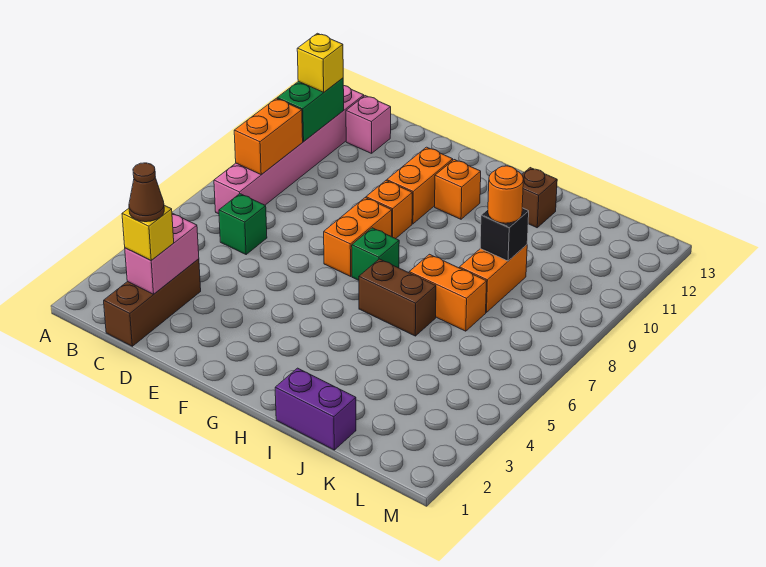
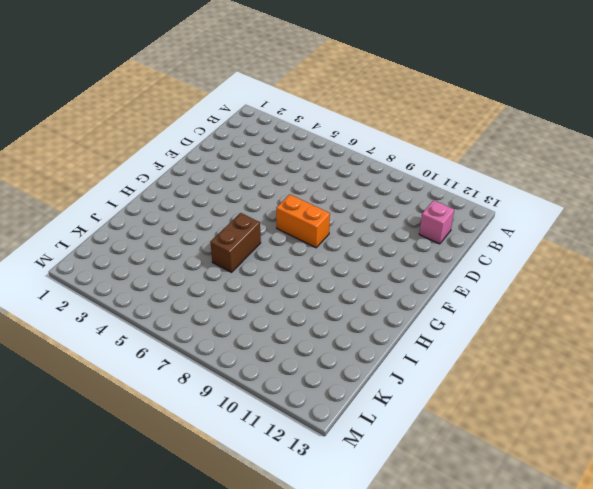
none -> pink 1x6 brick [214,85,364,214]
none -> brown 1x3 brick [104,259,201,346]
none -> green 1x1 brick [219,194,267,254]

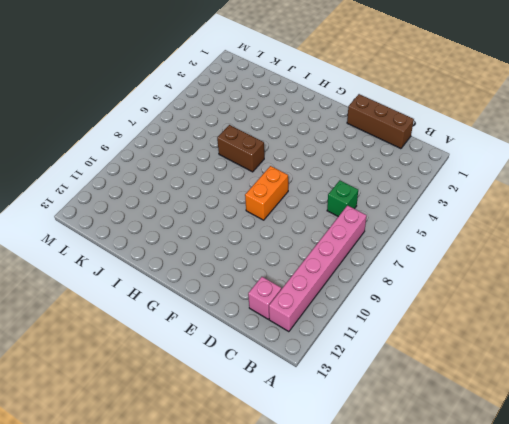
brown 1x3 brick [347,94,414,149] -> brown 1x3 brick turned to [104,259,201,346]
none -> orange 1x1 brick [366,181,412,239]
none -> orange 1x2 brick [387,147,453,224]
none -> green 1x1 brick [352,228,399,280]

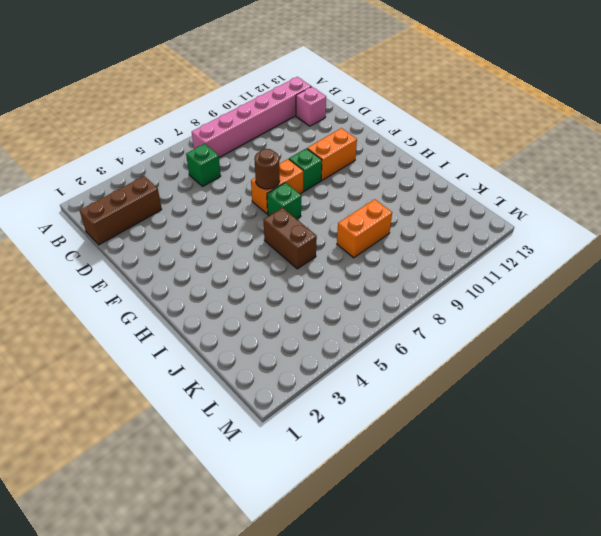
brown 1x1 round brick [254,149,280,189] -> none
green 1x1 brick [289,148,322,191] -> orange 1x1 brick [366,181,412,239]
none -> orange 1x1 brick [435,160,481,219]
none -> purple 1x2 brick [275,368,356,450]
none -> orange 1x2 brick [409,254,487,331]

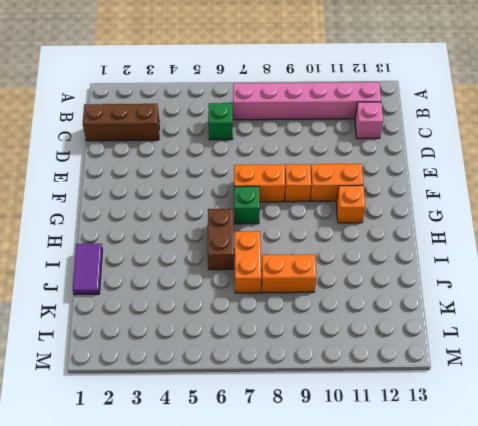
purple 1x2 tile [73,244,102,295] -> purple 1x2 brick [275,368,356,450]
none -> brown 1x1 brick [522,168,557,228]
none -> orange 1x2 brick [234,98,303,175]
none -> green 1x2 brick [277,78,344,141]

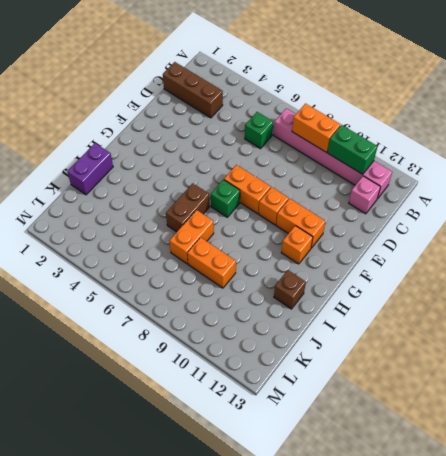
none -> pink 1x2 brick [125,213,199,294]
none -> black 1x1 brick [480,208,529,261]
none -> yellow 1x1 brick [297,33,343,92]

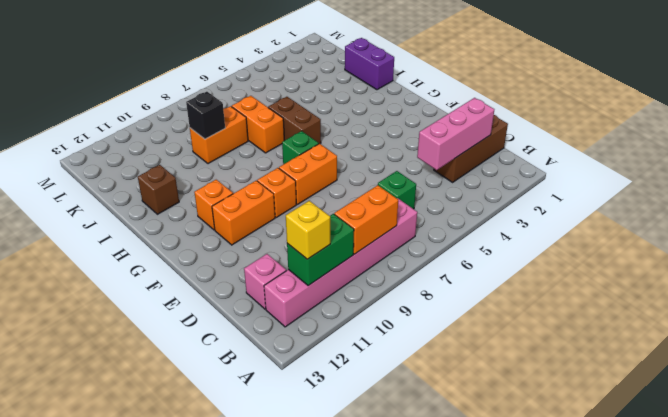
pink 1x3 brick [417,98,494,170] -> pink 1x2 brick [125,213,199,294]
none -> yellow 1x1 brick [122,205,174,260]
none -> orange 1x1 round brick [488,166,523,223]
none -> brown 1x1 cone [129,163,164,222]

